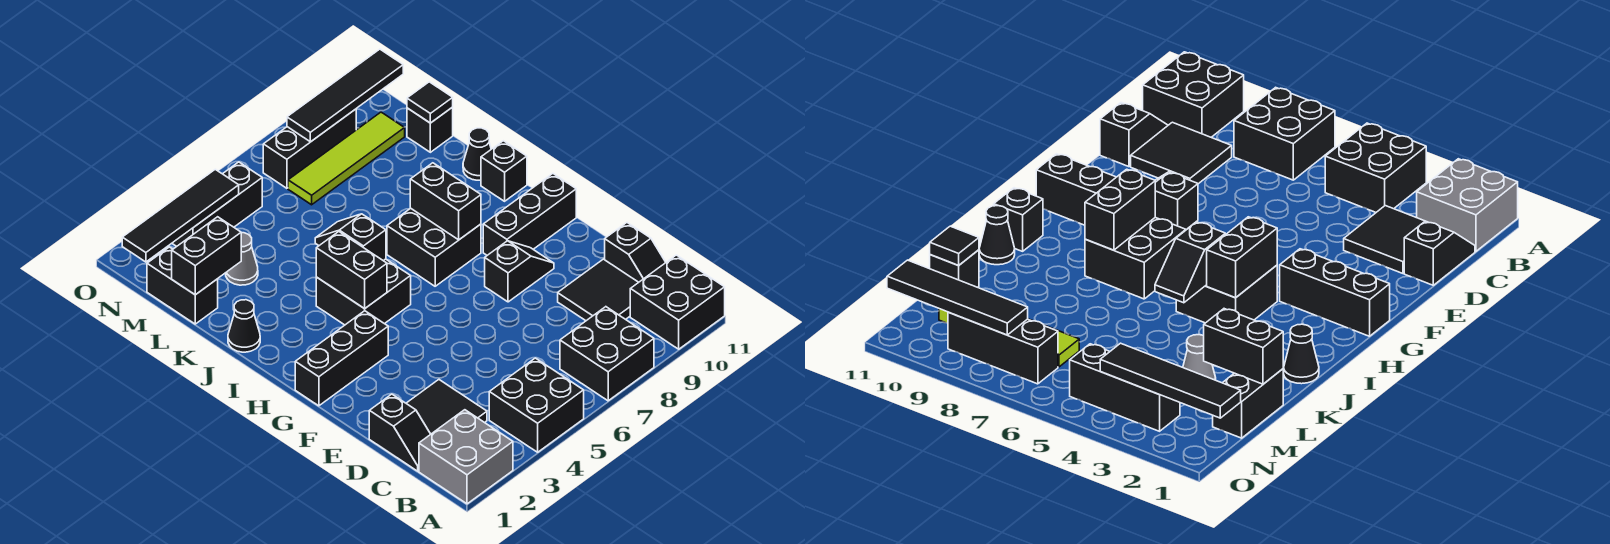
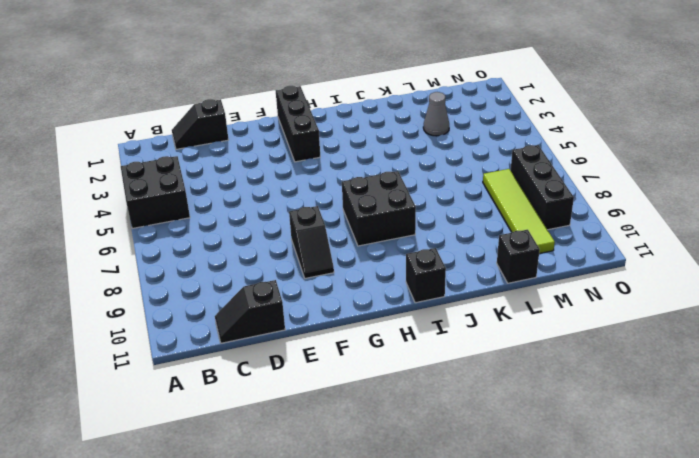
none -> grey 2x2 brick [419,410,513,504]
none -> black 2x2 brick [560,307,654,401]
none -> black 2x2 brick [630,255,725,349]

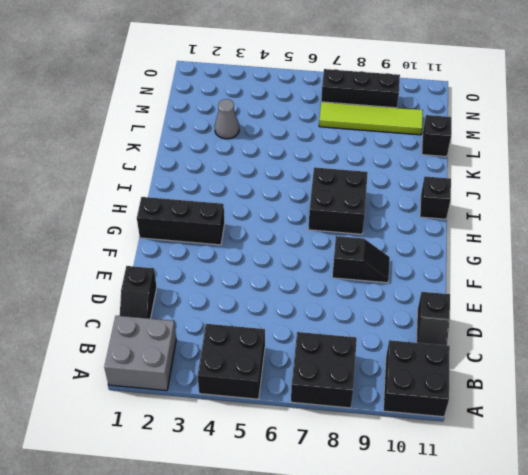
none -> black 2x2 tile [406,380,487,434]
none -> black 2x2 tile [558,259,639,321]
none -> black 1x3 brick [483,173,576,255]

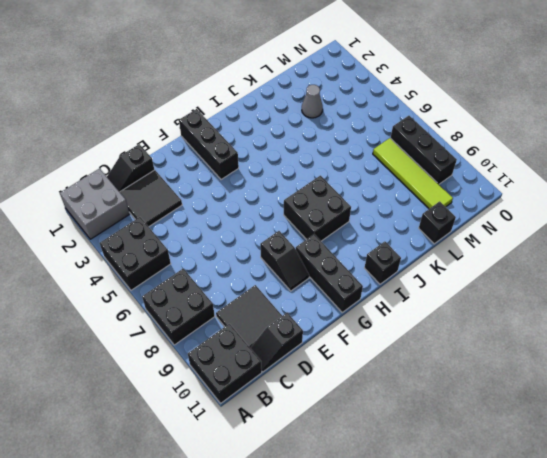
none -> black 2x2 brick [316,259,411,325]
none -> black 1x1 cone [228,300,260,352]
none -> black 1x1 cone [463,128,491,180]

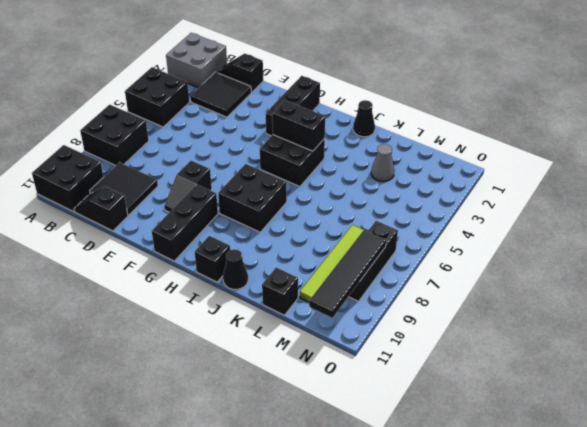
none -> black 1x2 brick [147,247,218,324]
none -> black 1x3 brick [172,162,262,246]
none -> black 1x2 brick [410,163,481,240]

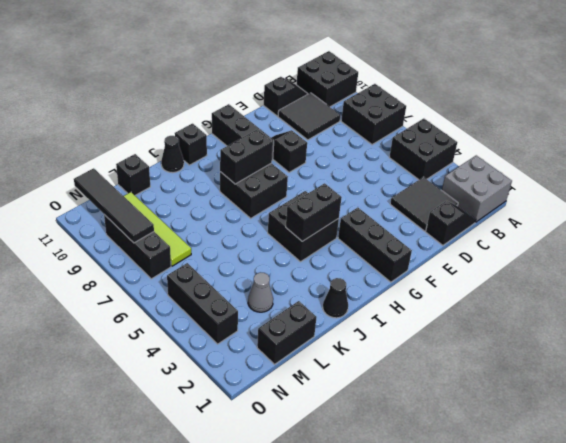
none -> black 1x2 slope [315,214,386,261]
none -> black 1x2 brick [172,217,241,295]
none -> black 1x1 tile [407,82,453,123]

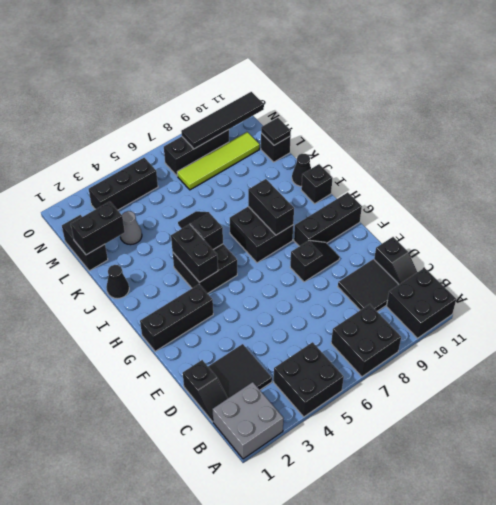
none -> black 1x4 tile [122,169,239,262]

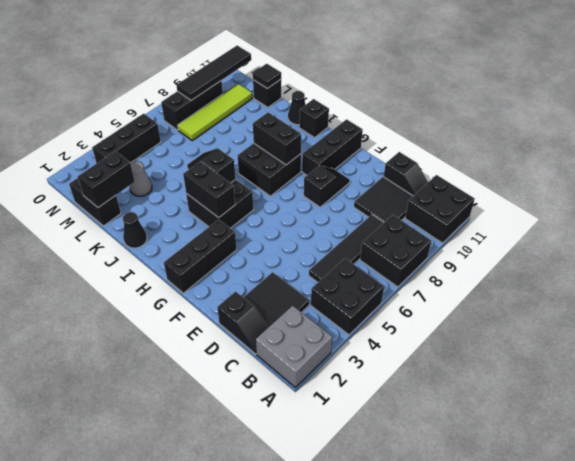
black 1x4 tile [309,215,384,282] -> black 1x4 tile moved to [122,169,239,262]

